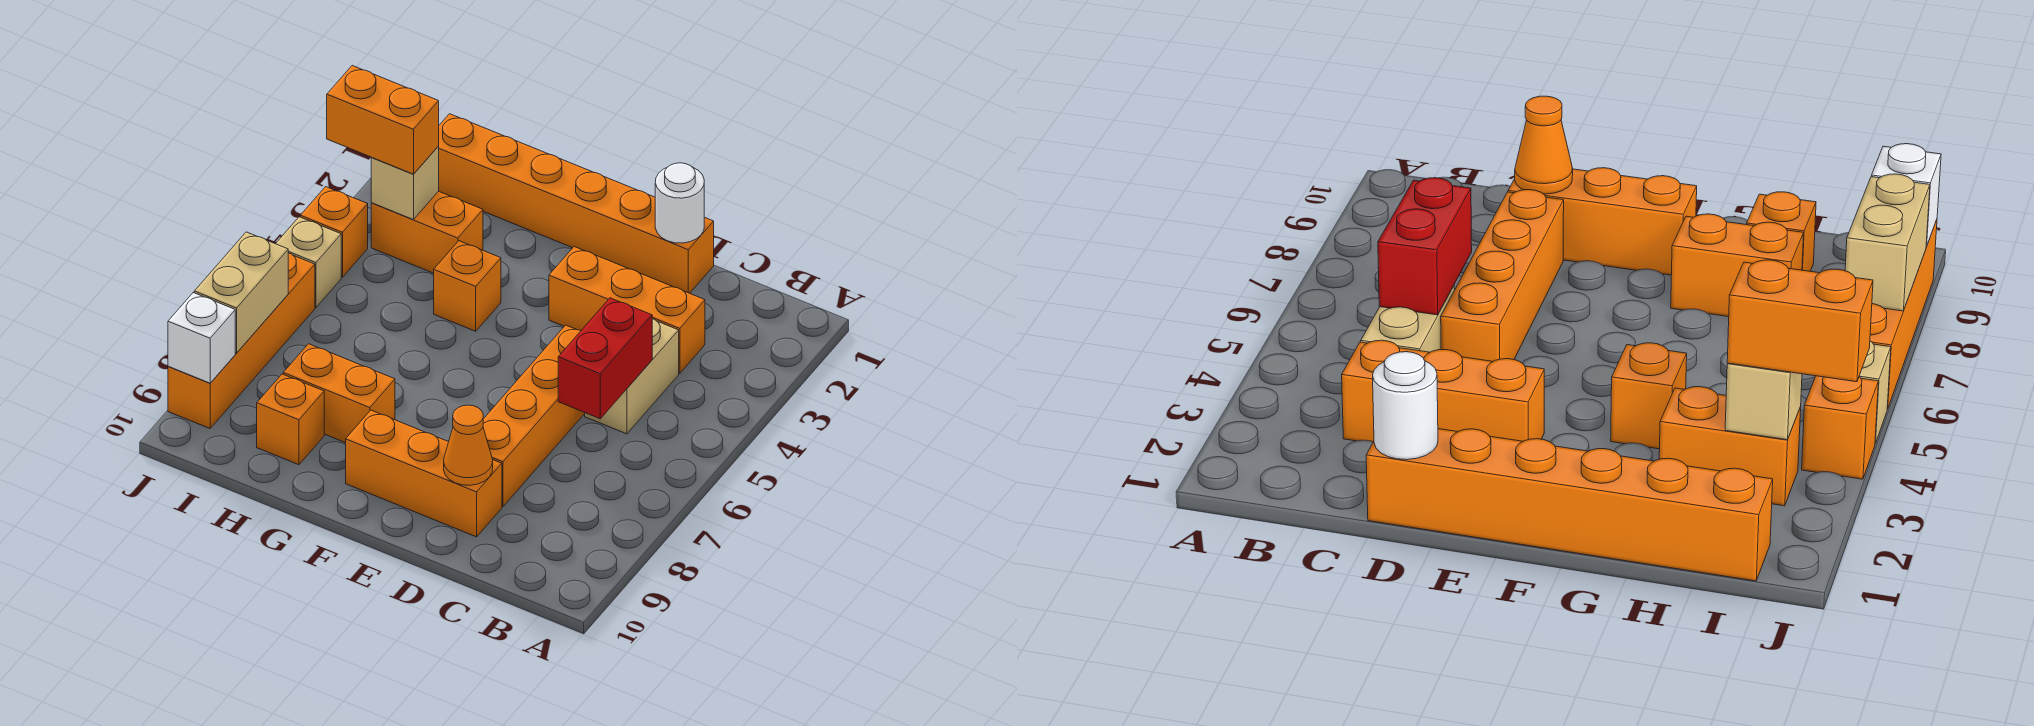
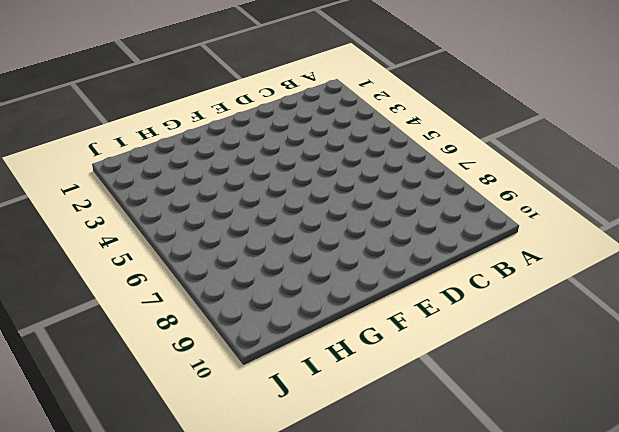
none -> orange 1x3 brick [549,247,705,373]
none -> tan 1x2 brick [585,319,679,434]
none -> orange 1x6 brick [439,114,714,293]

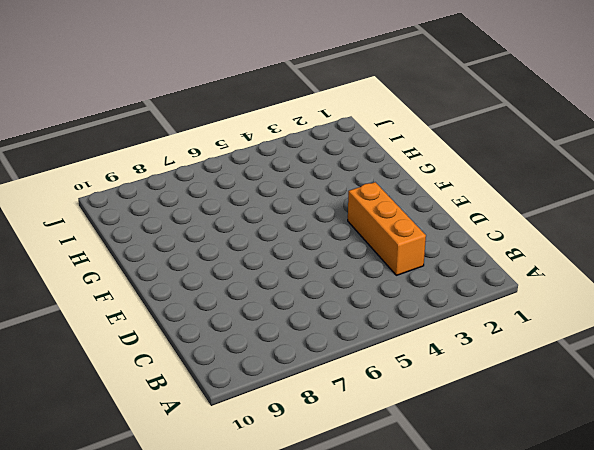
none -> tan 1x2 brick [585,319,679,434]
none -> orange 1x6 brick [439,114,714,293]
none -> orange 1x4 brick [483,325,585,507]

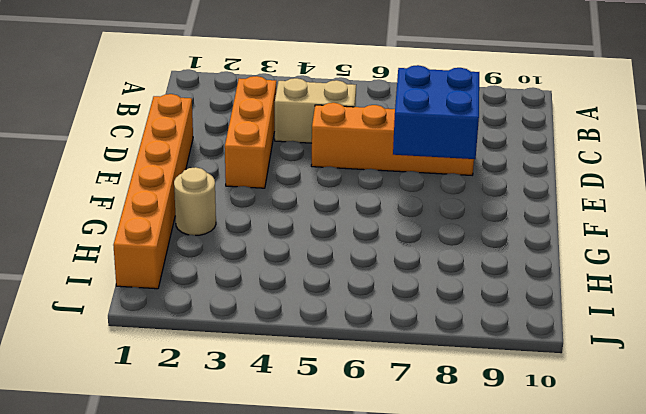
blue 2x2 brick [393,65,479,159] -> none
tan 1x1 round brick [174,167,216,235] -> none
none -> orange 1x3 brick [346,410,502,537]
none -> orange 1x1 brick [434,241,501,331]
none -> orange 1x2 brick [283,344,395,443]

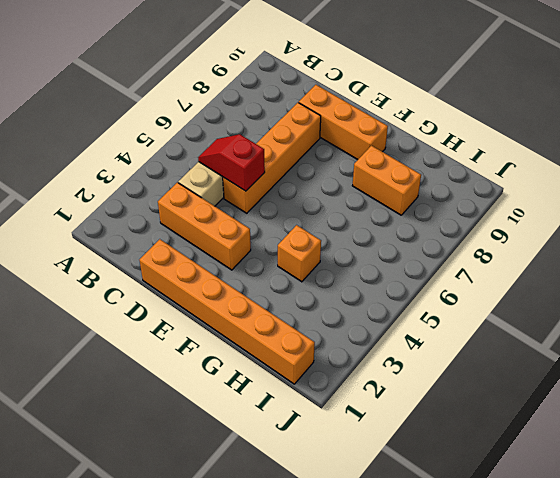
red 1x2 slope [198,134,265,191] -> red 1x2 brick [558,298,652,419]
none -> orange 1x2 brick [371,191,483,273]
none -> orange 1x1 brick [257,374,324,465]
none -> orange 1x1 brick [300,187,368,277]

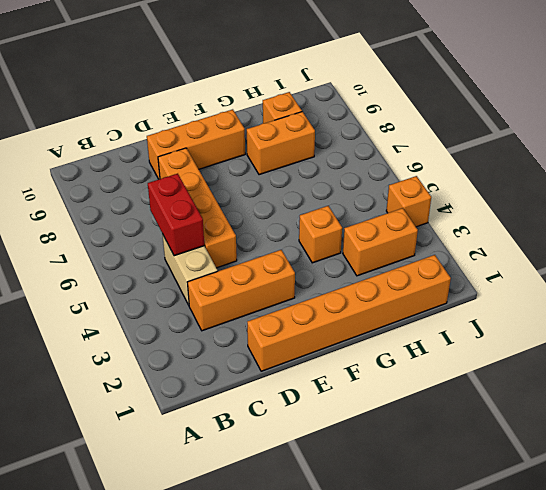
none -> tan 1x1 brick [276,217,341,307]
none -> orange 1x4 brick [168,253,315,428]
none -> white 1x1 round brick [655,163,704,243]

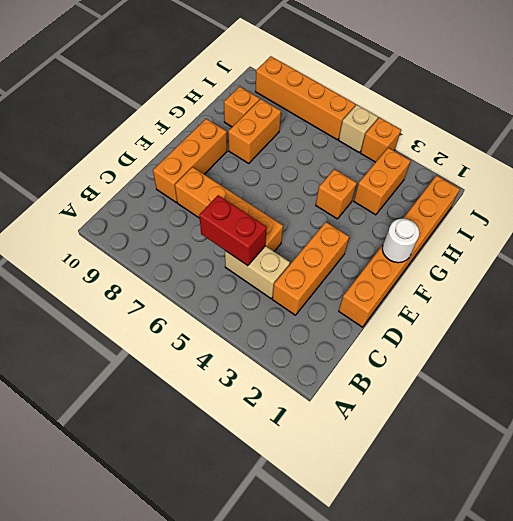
white 1x1 round brick [382,218,419,263] -> white 1x1 round brick moved to [655,163,704,243]
none -> orange 1x1 cone [444,405,493,485]
none -> tan 1x1 brick [371,146,439,220]
none -> tan 1x2 brick [194,232,288,353]

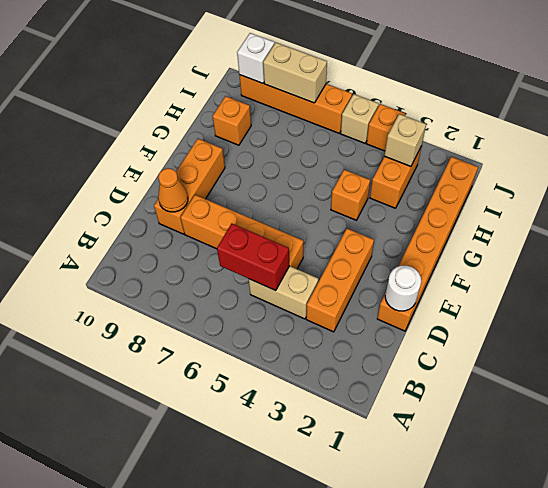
none -> orange 1x2 brick [283,344,395,443]
none -> orange 1x2 brick [327,66,439,174]

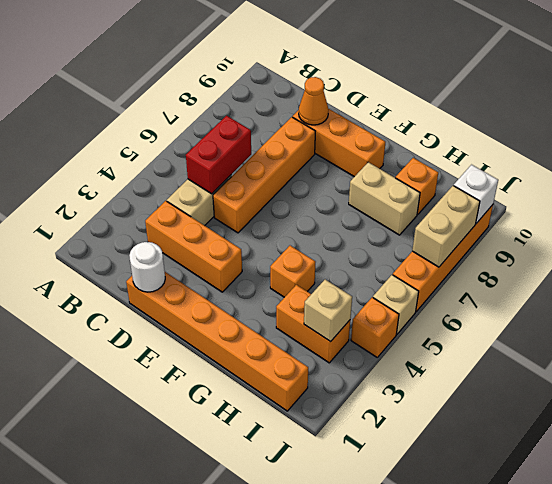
tan 1x2 brick [349,162,420,235] -> orange 1x2 brick [283,344,395,443]
none -> orange 1x2 brick [327,66,439,174]

